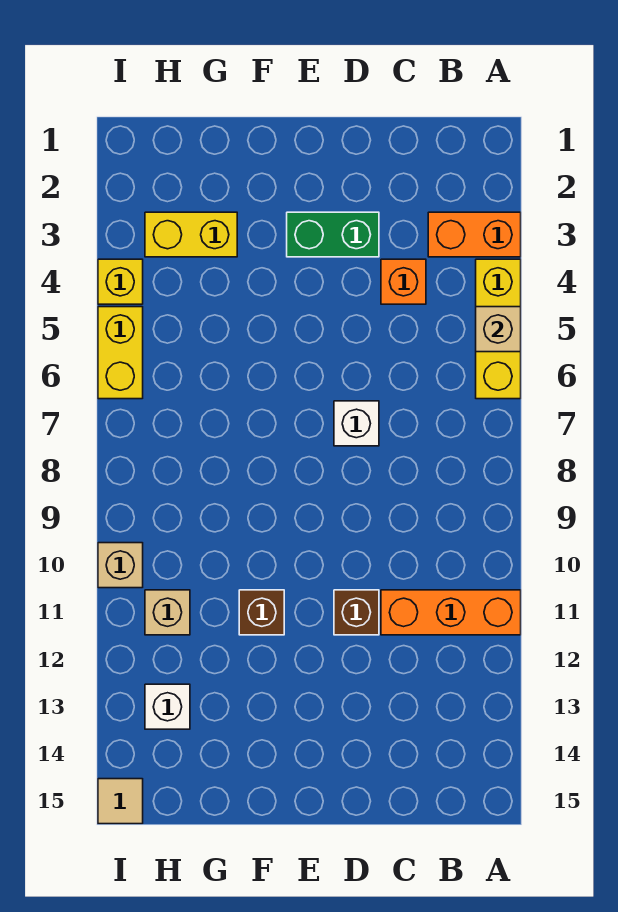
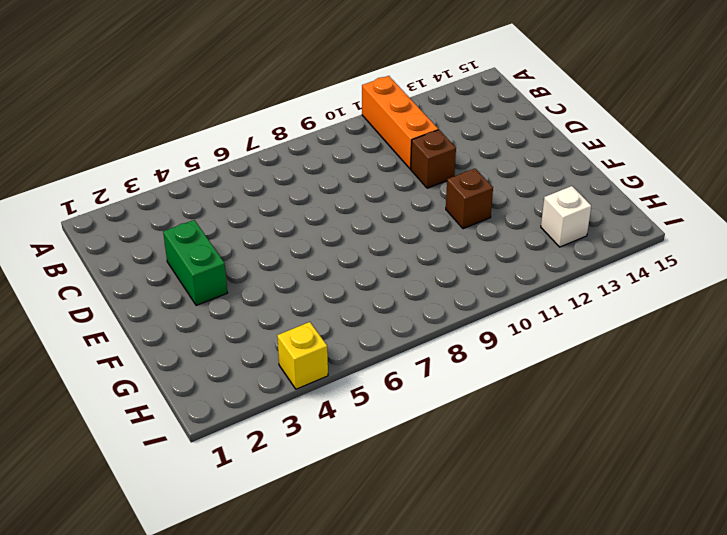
none -> orange 1x2 brick [428,212,521,257]
none -> yellow 1x3 brick [476,259,521,399]
none -> orange 1x1 brick [381,259,426,304]

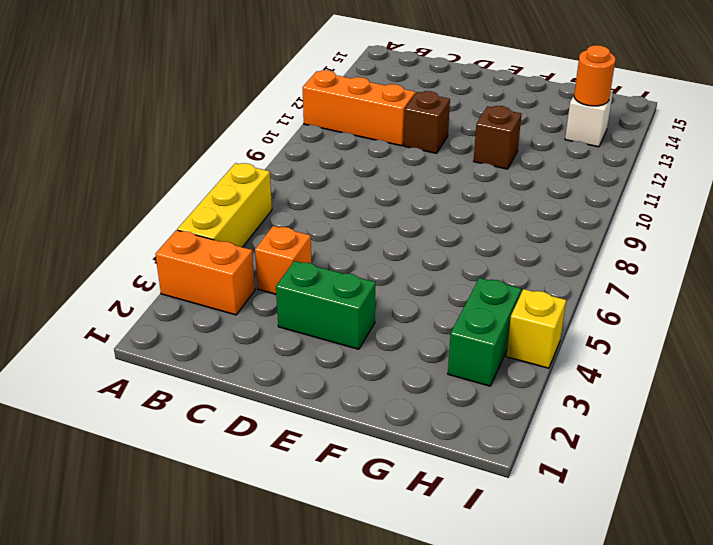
green 1x2 brick [448,278,521,386] -> yellow 1x2 brick [145,212,237,257]
orange 1x1 round brick [574,45,616,106] -> none
none -> white 1x1 brick [334,401,379,446]
none -> tan 1x1 brick [145,590,190,635]
none -> yellow 1x2 brick [98,307,143,399]

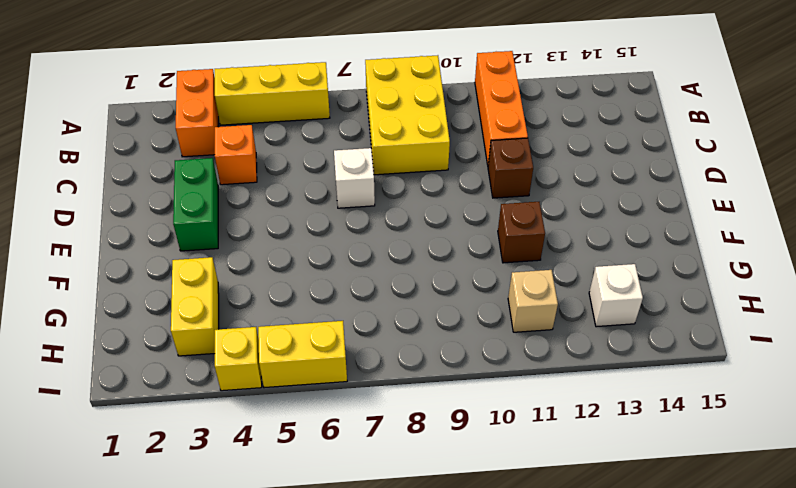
yellow 2x3 brick [365,55,450,175] -> none
none -> tan 1x1 brick [98,543,143,588]
none -> tan 1x1 tile [98,779,143,824]
none -> tan 1x1 brick [476,307,521,352]

